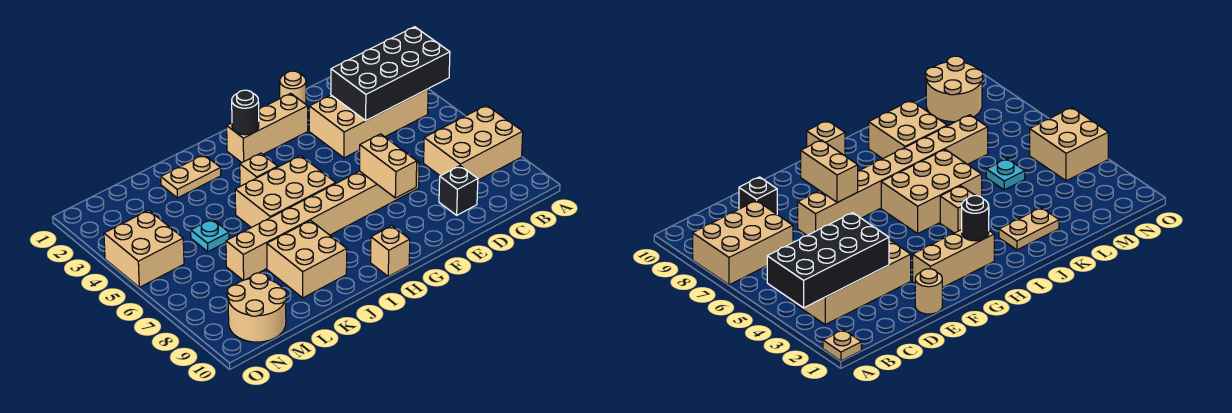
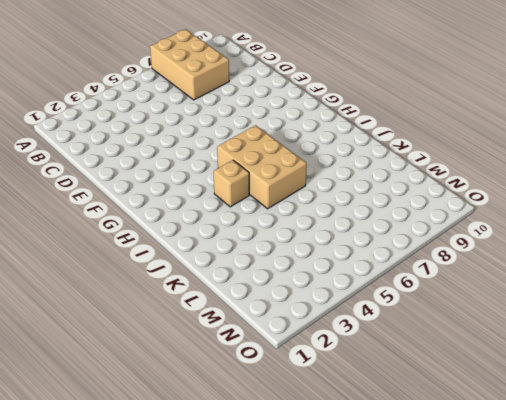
none -> tan 1x1 plate [823,330,861,361]
none -> tan 2x4 brick [309,89,428,158]
none -> black 1x1 brick [439,166,478,215]

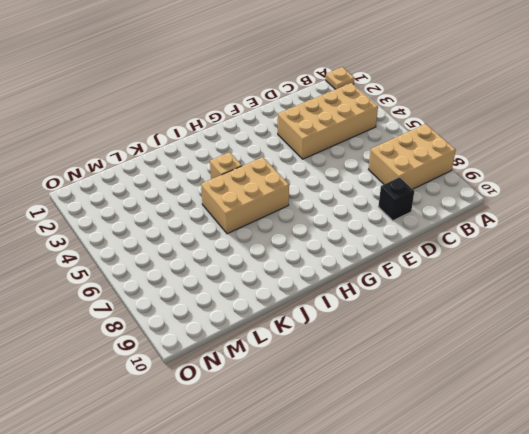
none -> tan 1x1 round brick [280,71,306,104]
none -> tan 1x8 brick [226,151,419,280]
none -> tan 1x3 brick [227,93,308,163]

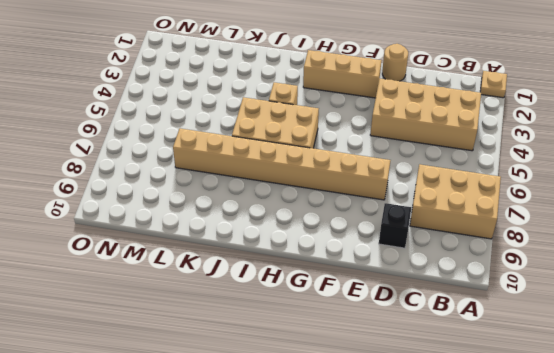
none -> tan 1x1 brick [371,226,410,276]
none -> tan 1x2 plate [161,155,221,198]
none -> tan 2x2 brick [267,221,347,298]

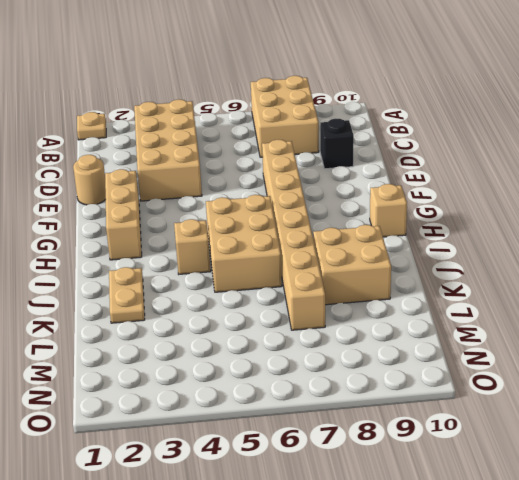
none -> cyan 1x1 plate [191,219,229,252]
none -> tan 2x2 round brick [227,273,286,342]
none -> tan 2x2 brick [104,210,184,287]

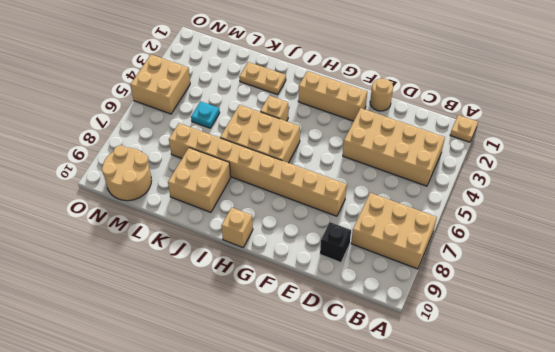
none -> black 2x4 brick [331,27,450,120]
none -> tan 1x2 brick [360,134,417,198]
none -> black 1x1 round brick [232,90,259,135]

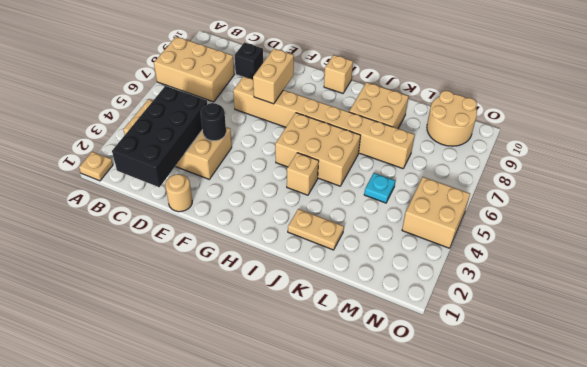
black 2x4 brick [112,86,207,187] -> black 2x4 brick turned to [331,27,450,120]
black 1x1 round brick [201,103,226,141] -> black 1x1 round brick moved to [232,90,259,135]
none -> tan 1x3 brick [227,93,308,163]

